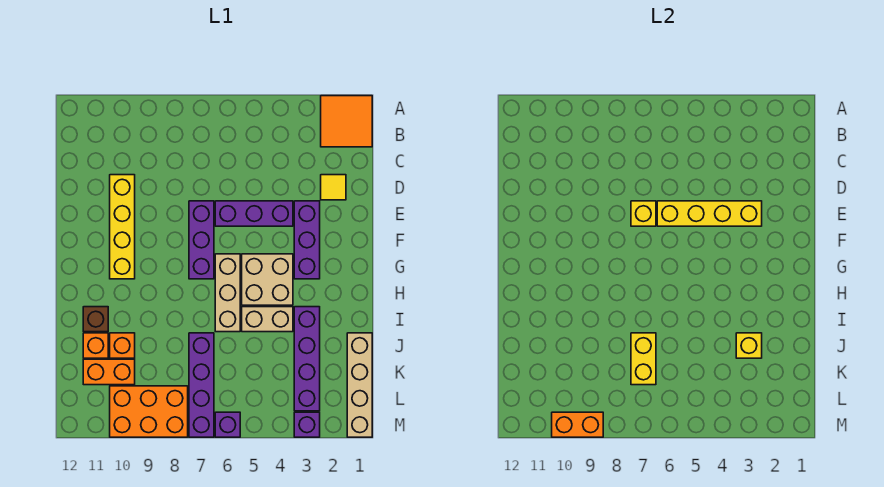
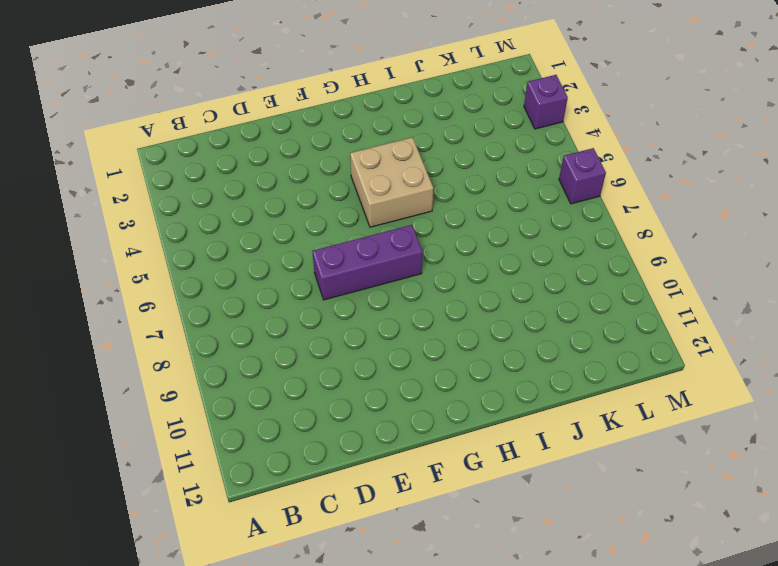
none -> orange 2x2 tile [321,96,372,147]
none -> yellow 1x1 tile [321,175,346,200]
none -> yellow 1x4 brick [110,175,135,279]

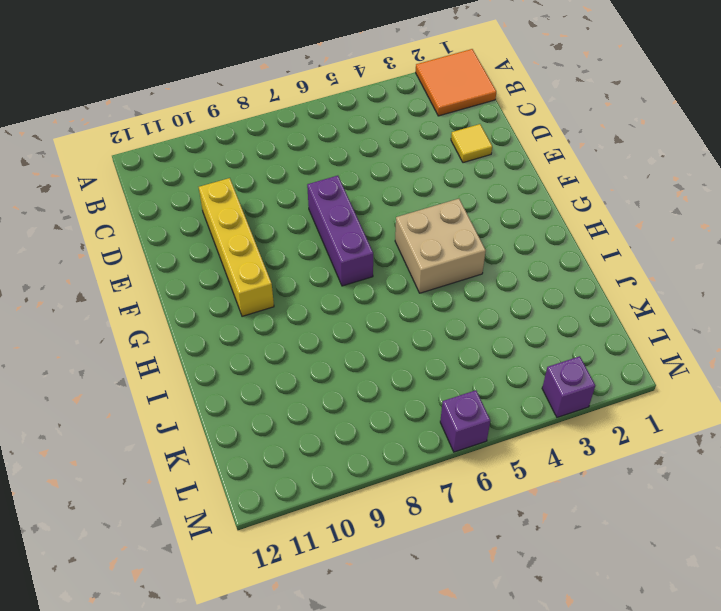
none -> purple 1x3 brick [294,201,320,279]
none -> purple 1x3 brick [215,201,293,226]
none -> tan 1x3 brick [215,254,240,332]

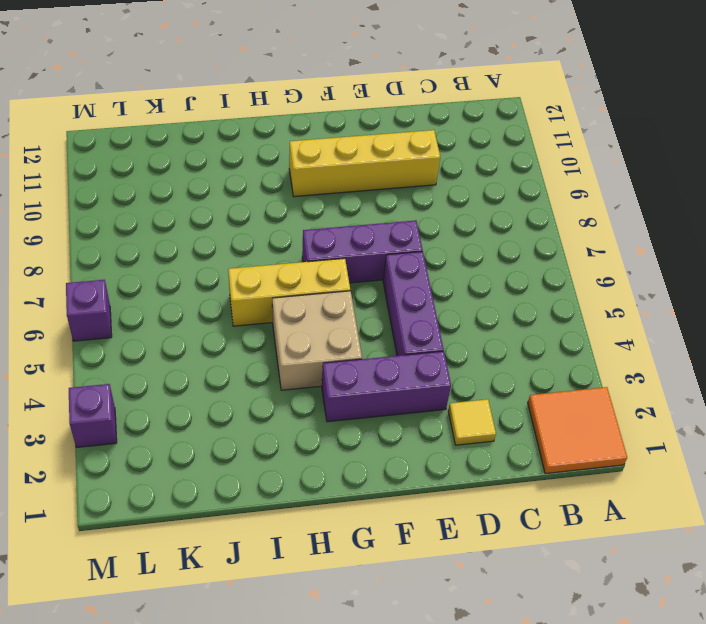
yellow 1x3 brick [228,258,350,326] -> tan 1x3 brick [215,254,240,332]
none -> purple 1x4 brick [294,307,320,411]
none -> tan 1x2 brick [242,307,293,332]
none -> brown 1x1 brick [83,307,108,332]

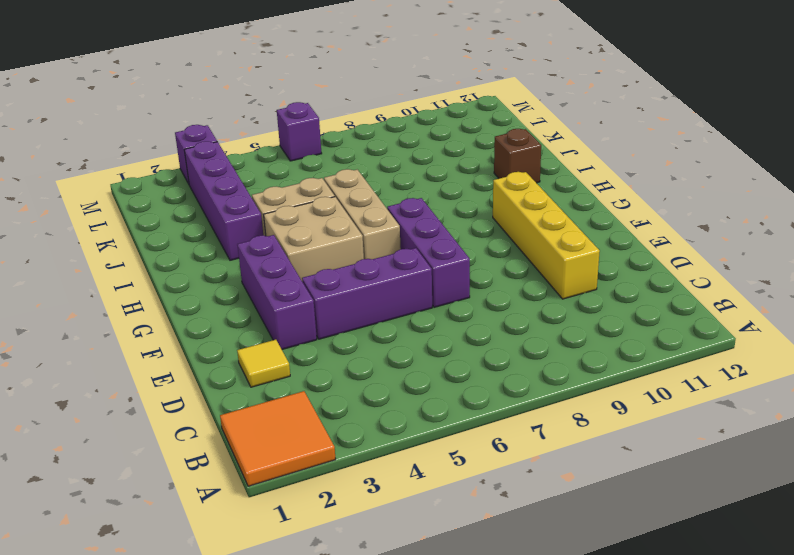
none -> tan 1x4 brick [347,333,372,437]
none -> purple 1x4 brick [189,333,214,437]
none -> orange 1x1 brick [110,333,135,358]

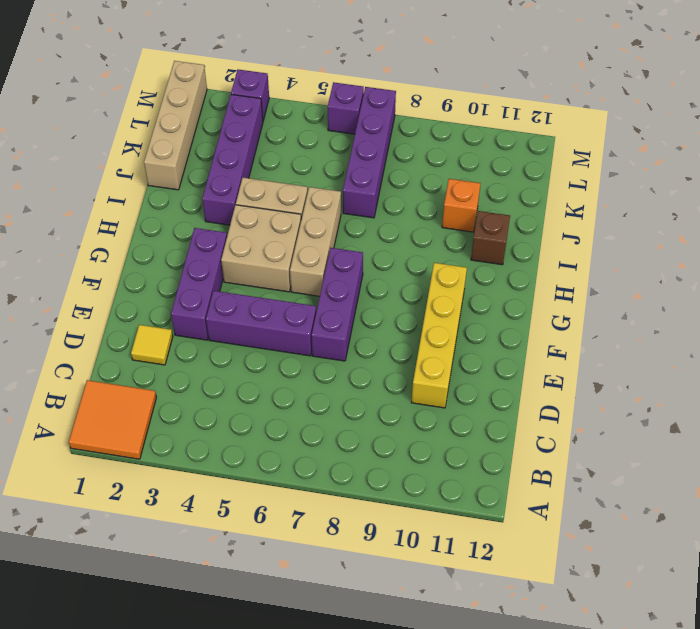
none -> orange 1x1 brick [83,333,108,358]
none -> orange 1x2 brick [83,359,135,385]
none -> orange 2x3 brick [110,386,188,437]

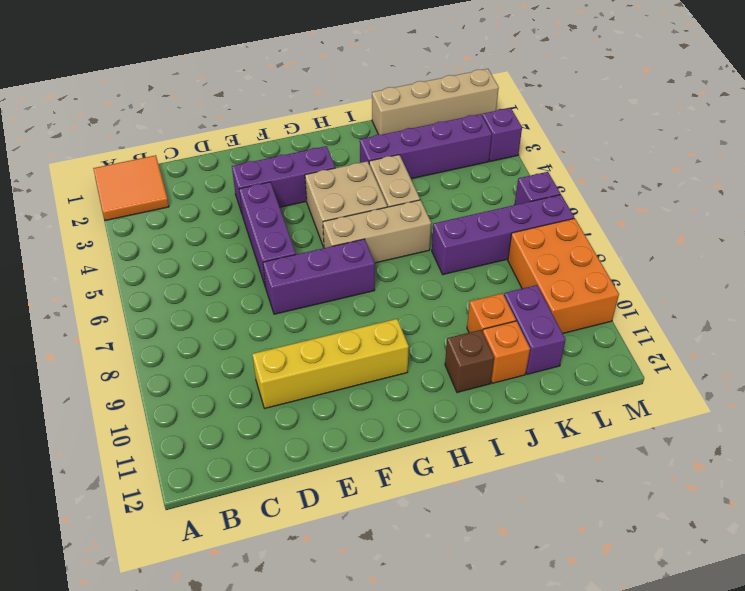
purple 1x2 brick [504,285,566,374] -> orange 1x2 brick [83,359,135,385]
none -> yellow 1x1 tile [321,175,346,200]
none -> yellow 1x4 brick [657,201,762,226]
none -> yellow 1x1 brick [631,201,656,226]

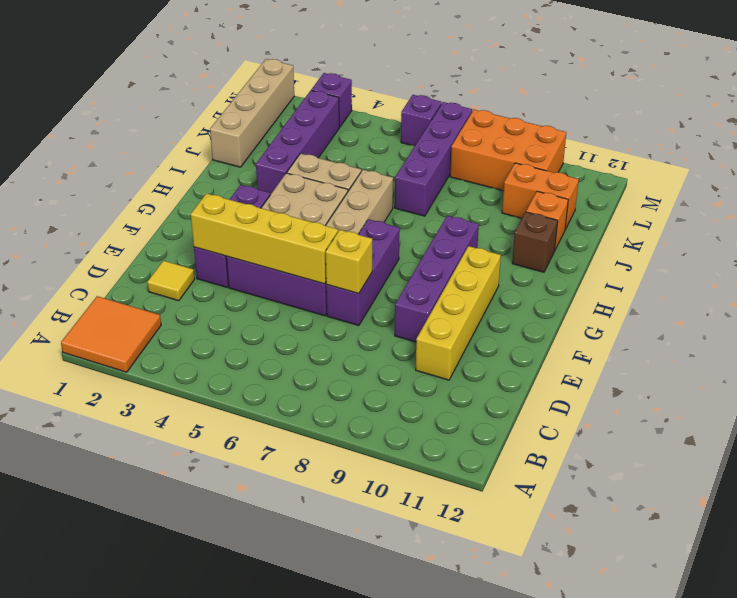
purple 1x4 brick [395,216,479,342] -> none
none -> orange 1x1 brick [110,333,135,358]
none -> yellow 1x1 brick [736,333,762,358]
none -> yellow 1x2 brick [631,333,656,385]

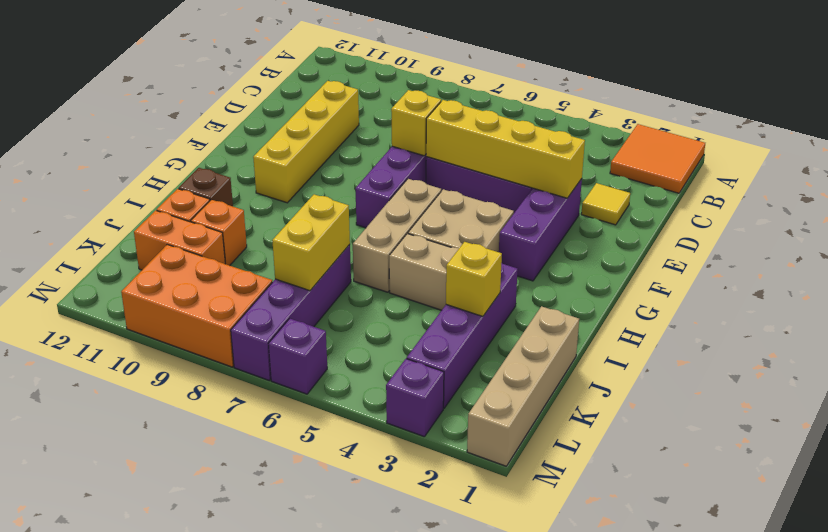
none -> orange 1x2 brick [552,412,603,437]

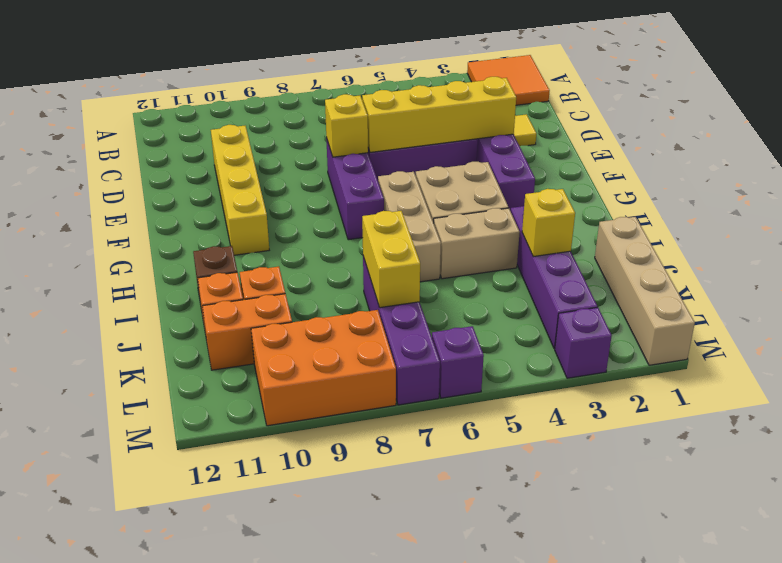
none -> orange 1x2 brick [552,412,603,437]

